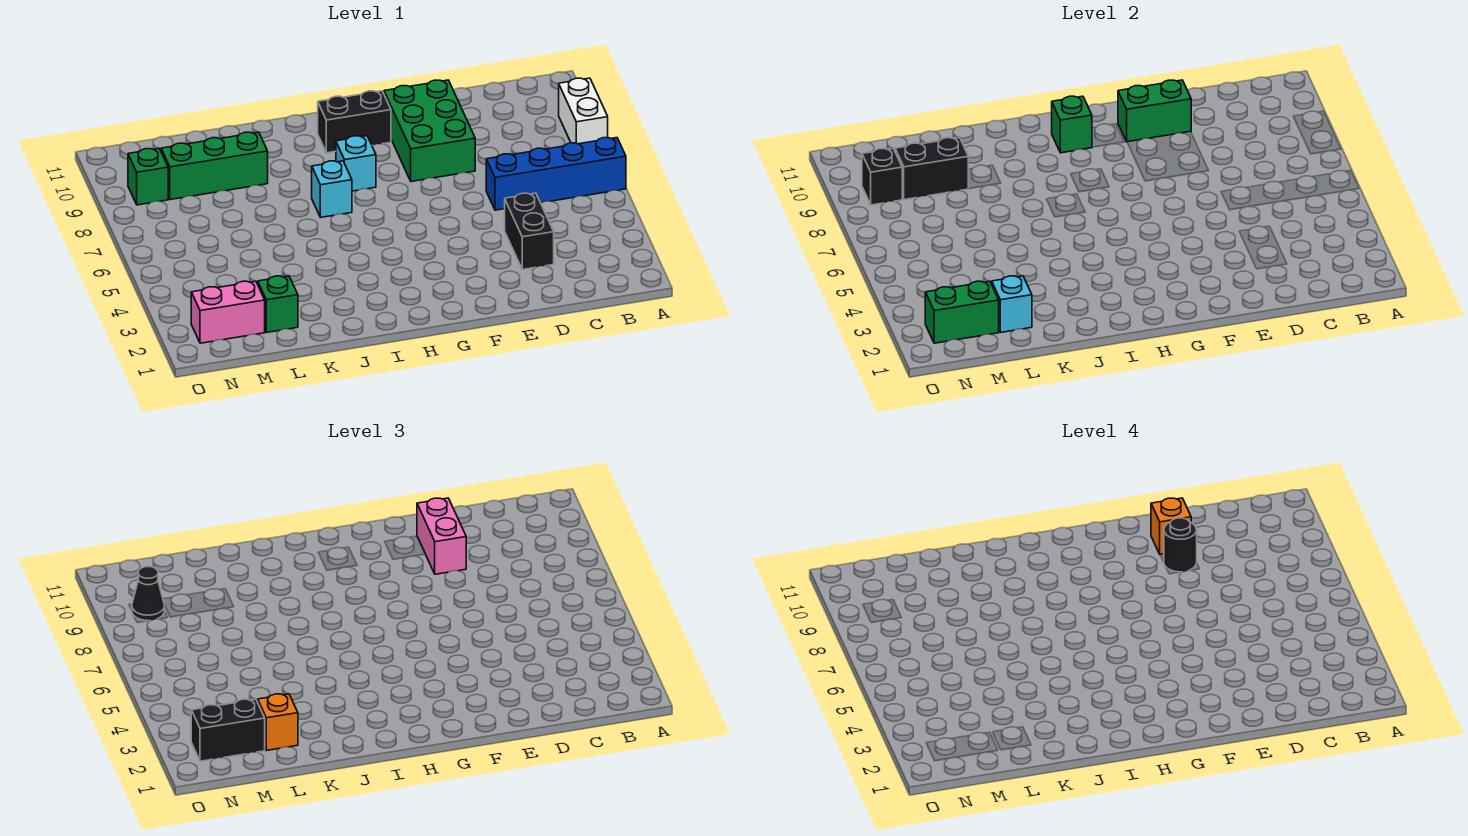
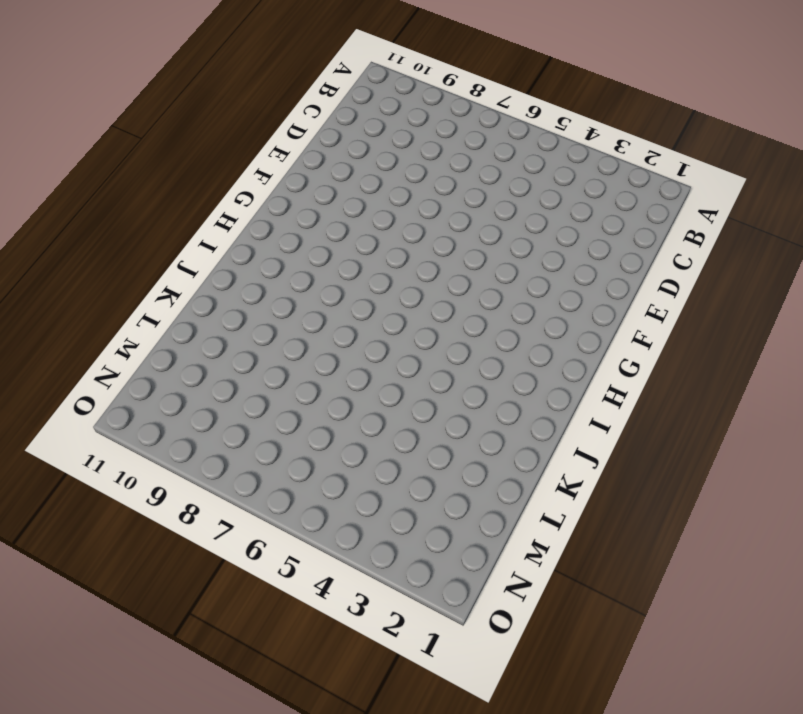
none -> blue 1x4 brick [486,138,626,210]
none -> white 1x2 brick [559,78,608,144]
none -> black 1x2 brick [505,193,554,270]

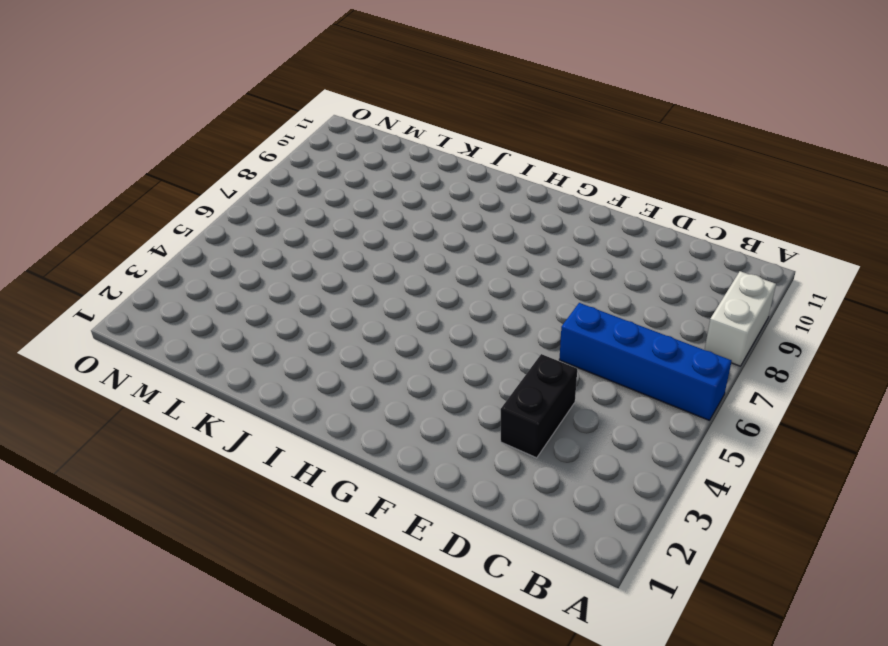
none -> green 2x3 brick [384,80,475,182]
none -> black 1x2 brick [318,91,391,153]
none -> cyan 1x1 brick [336,136,376,191]

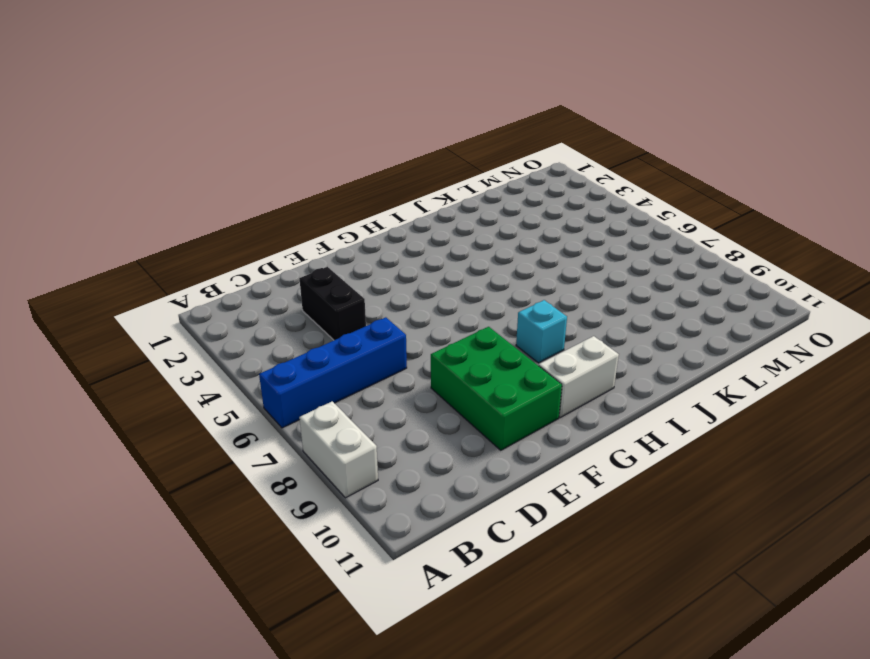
white 1x2 brick [539,336,619,418] -> black 1x2 brick [318,91,391,153]
none -> cyan 1x1 brick [312,161,352,217]
none -> green 1x3 brick [161,132,268,200]
none -> green 1x1 brick [258,276,298,333]

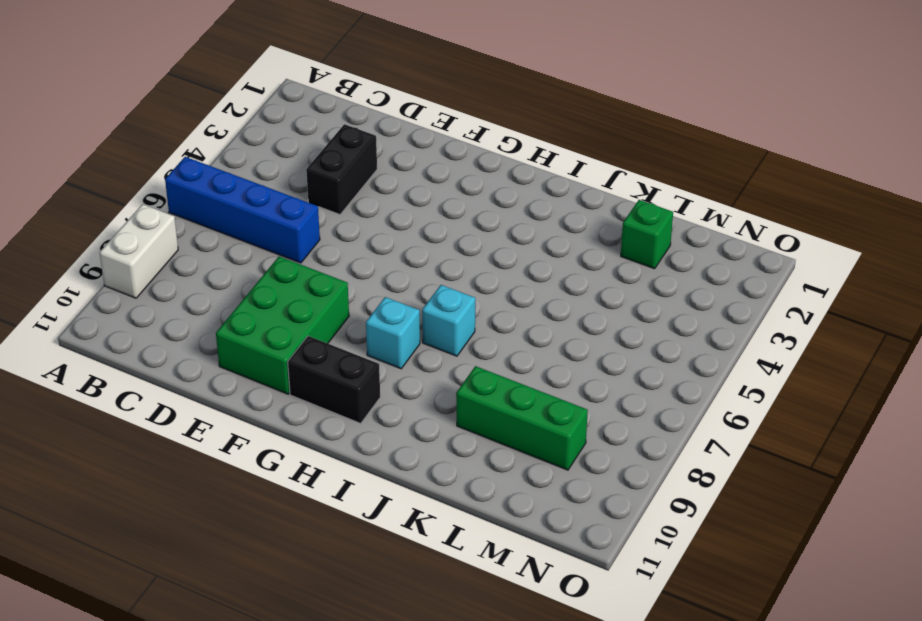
none -> pink 1x2 brick [191,281,265,343]
none -> green 1x1 brick [128,148,168,205]
none -> green 1x2 brick [1118,80,1191,142]

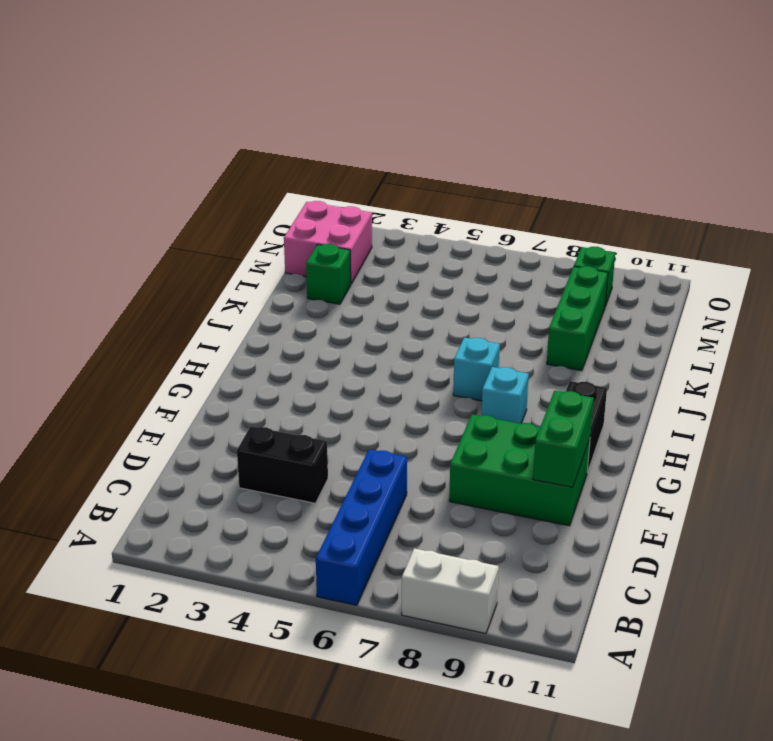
pink 2x2 brick [284,201,372,284] -> pink 1x2 brick [191,281,265,343]
none -> green 1x1 brick [1052,96,1092,153]
none -> cyan 1x1 brick [992,276,1032,333]
none -> black 1x2 brick [895,138,968,200]

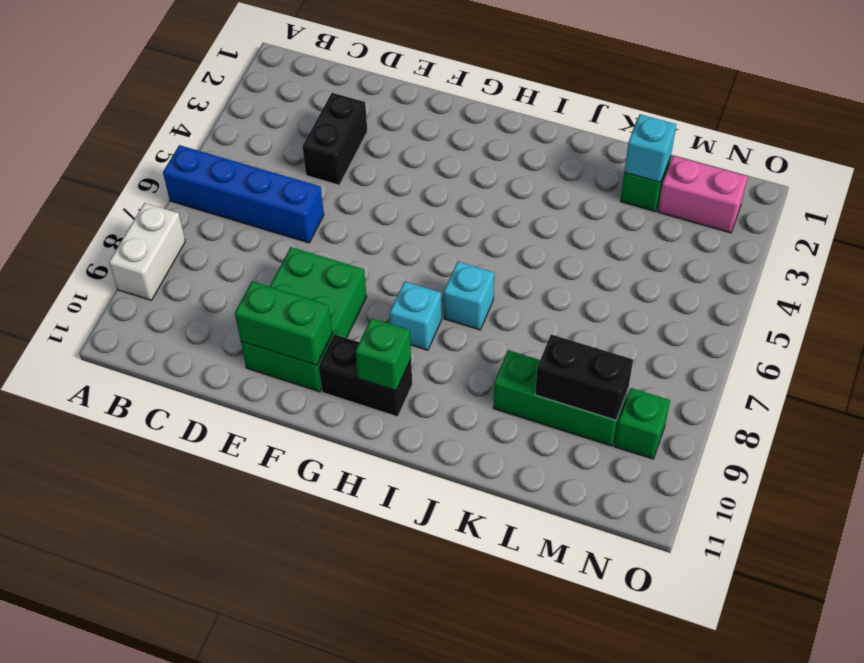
none -> green 1x2 brick [925,281,999,343]
none -> black 1x1 brick [862,148,902,205]
none -> pink 1x2 brick [417,498,466,574]

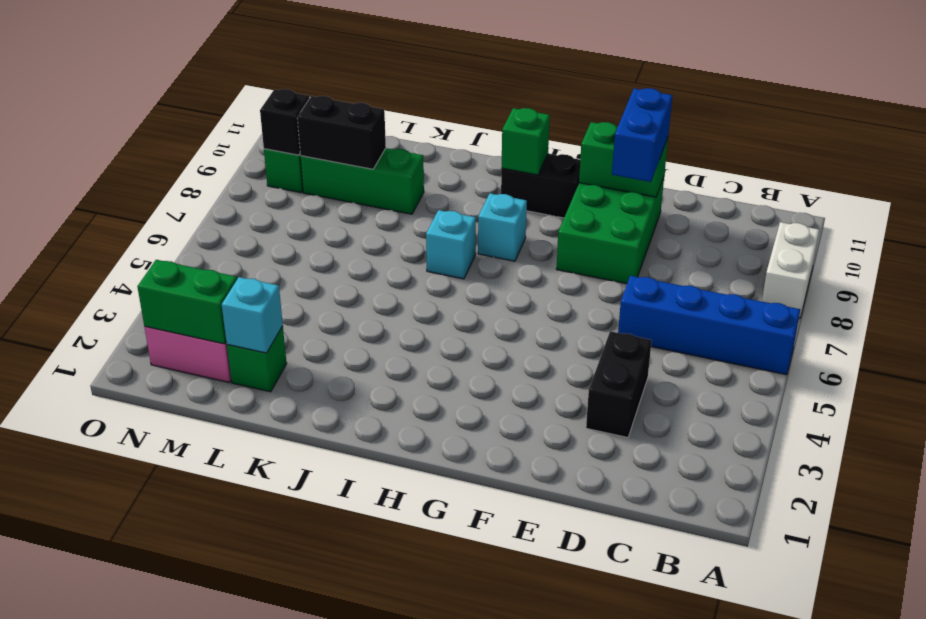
blue 1x2 brick [612,88,672,182] -> pink 1x2 brick [417,498,466,574]
none -> orange 1x1 brick [258,694,298,751]
none -> black 1x2 brick [191,699,265,761]
none -> black 1x1 cone [132,567,164,621]

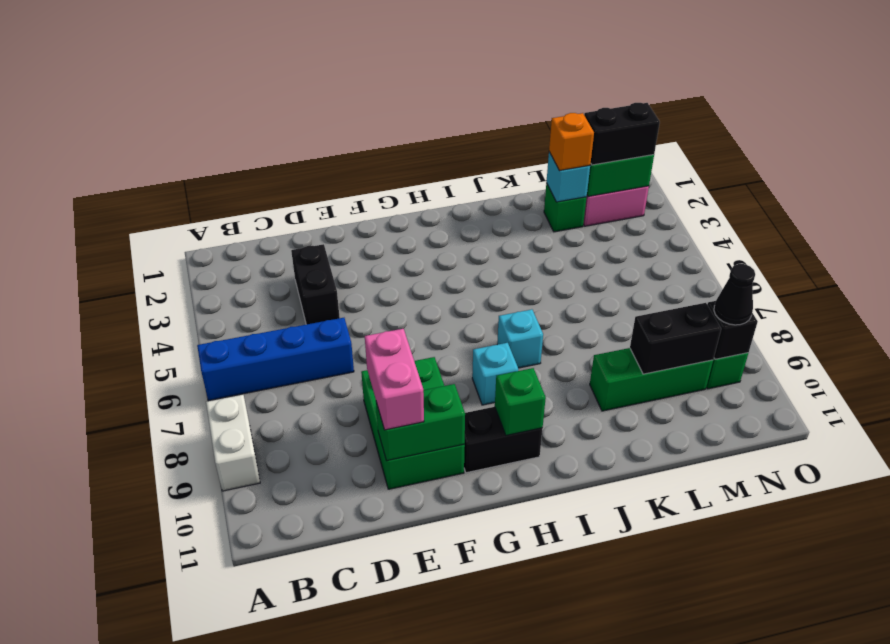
none -> black 1x1 round brick [1164,518,1197,572]
none -> orange 1x1 brick [1151,498,1191,554]

